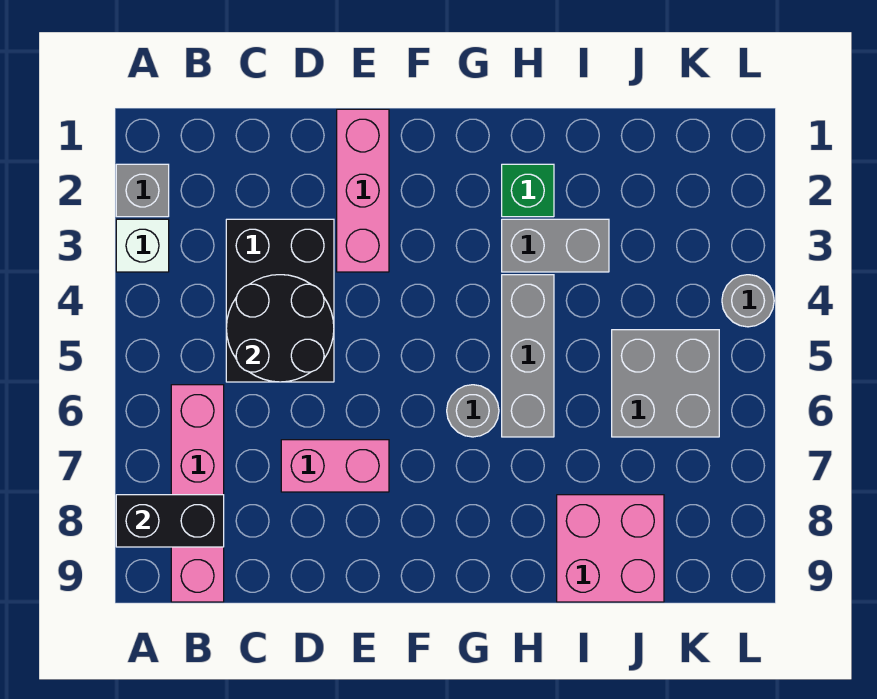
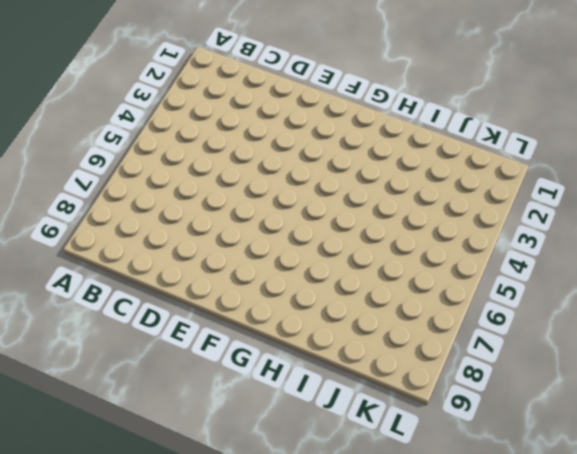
none -> grey 1x1 brick [116,164,169,217]
none -> white 1x1 brick [116,219,169,272]
none -> pink 1x4 brick [171,385,224,602]

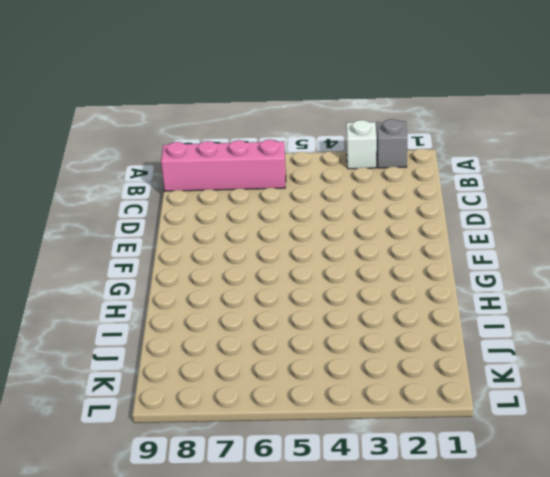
none -> black 2x3 brick [226,219,334,382]
none -> pink 1x2 brick [281,440,389,492]
none -> pink 1x3 brick [337,109,389,272]

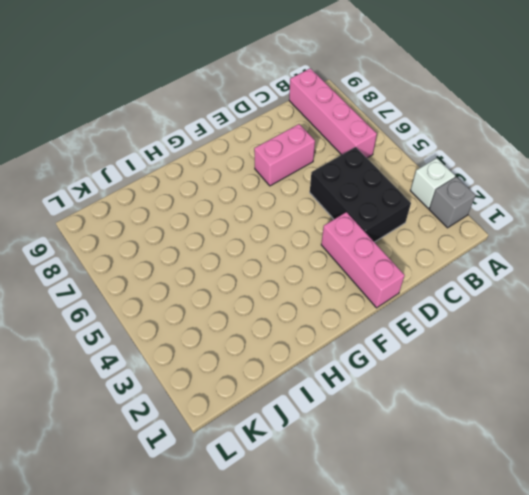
none -> grey 1x1 round brick [447,385,499,437]
none -> green 1x1 brick [502,164,554,217]
none -> grey 1x2 brick [502,219,609,272]

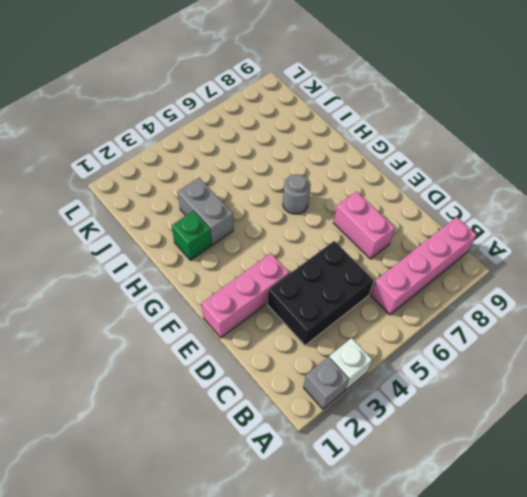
none -> grey 1x3 brick [502,275,554,437]
none -> pink 2x2 brick [557,495,664,602]
none -> grey 2x2 brick [612,330,719,437]

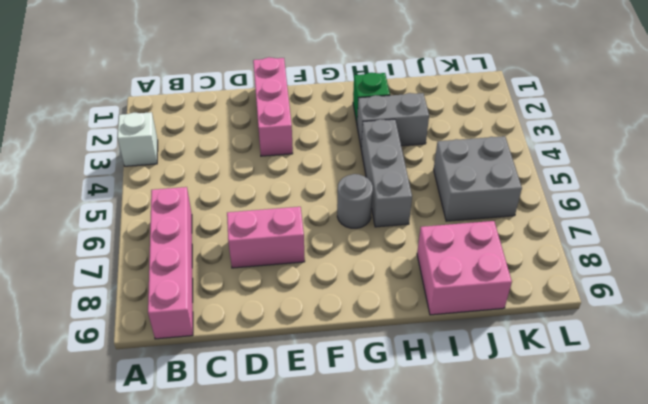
none -> grey 1x1 brick [116,164,169,217]
none -> black 2x3 brick [226,219,334,382]
none -> grey 1x1 round brick [722,275,774,327]

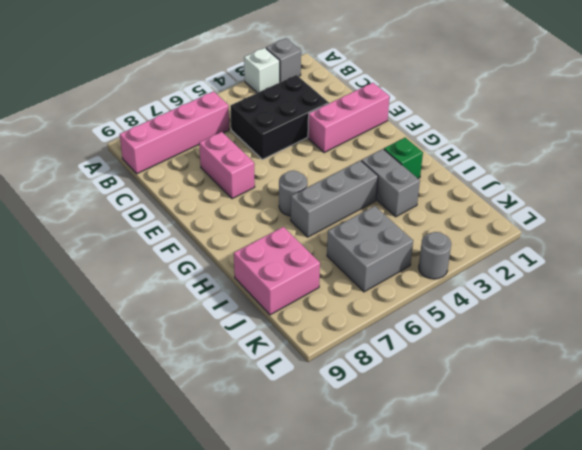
none -> black 1x2 brick [116,495,224,547]
none -> black 2x2 round brick [226,275,334,382]

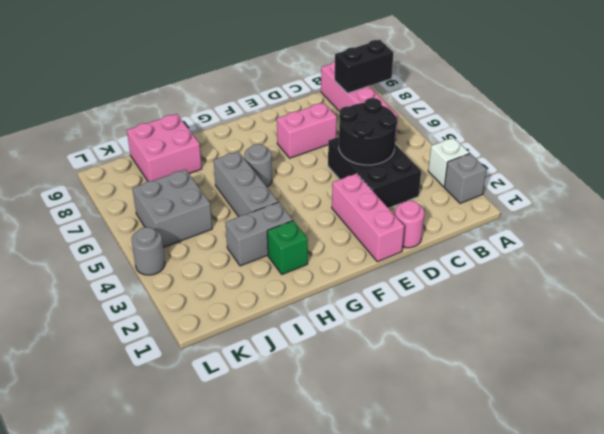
pink 1x1 round brick [395,201,424,248] -> none

